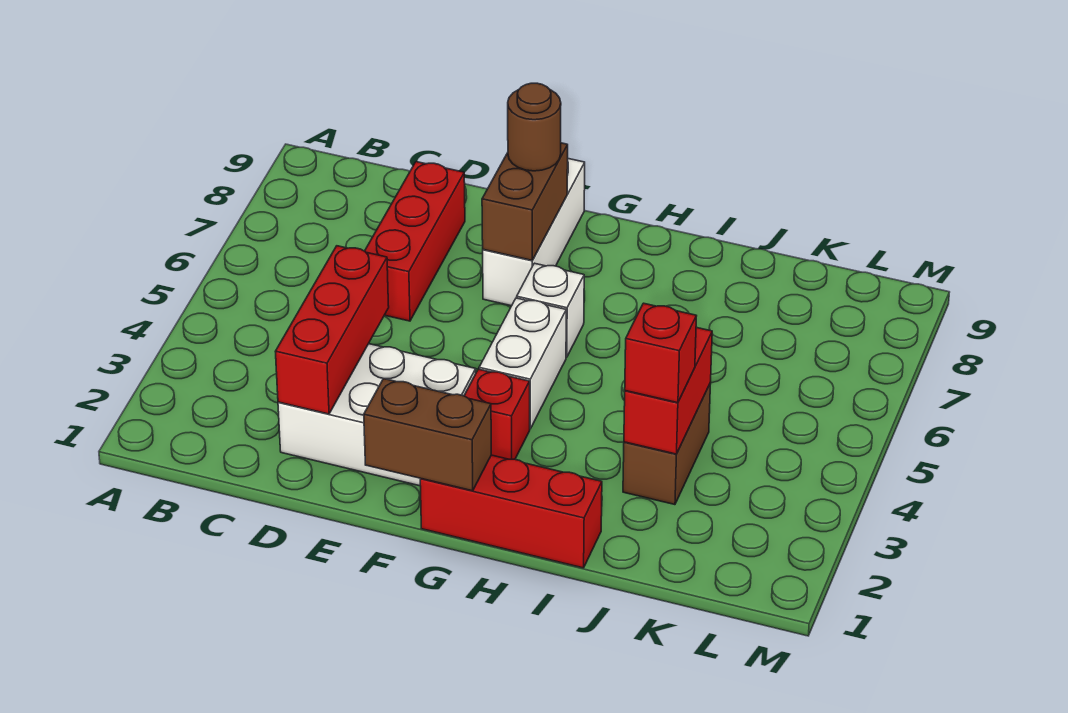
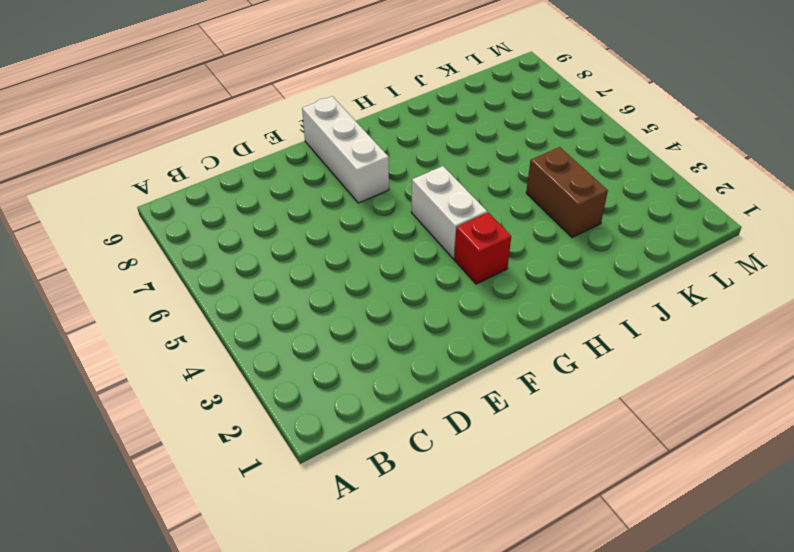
none -> white 2x3 brick [278,344,476,486]
none -> red 1x3 brick [365,162,465,321]
none -> red 1x3 brick [420,455,602,568]

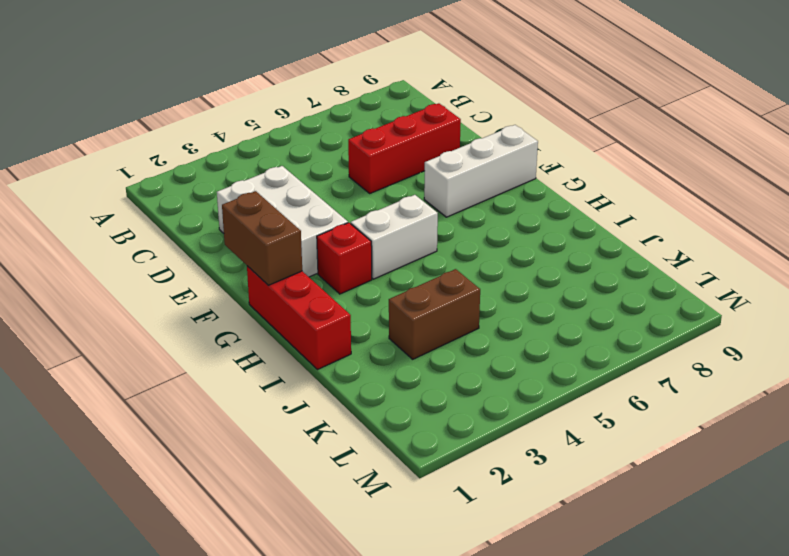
none -> white 1x1 brick [517,263,584,357]
none -> red 1x3 brick [275,246,389,414]
none -> brown 1x2 brick [482,143,568,260]

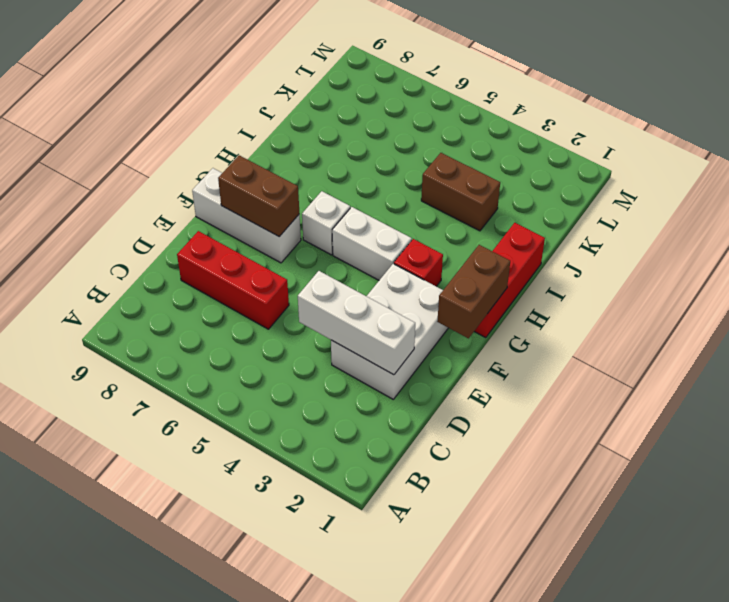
white 1x3 brick [298,271,415,375] -> red 1x3 brick [275,246,389,414]
none -> red 1x2 brick [624,328,712,454]
none -> brown 1x1 round brick [508,83,561,171]
none -> red 1x1 brick [625,303,696,403]

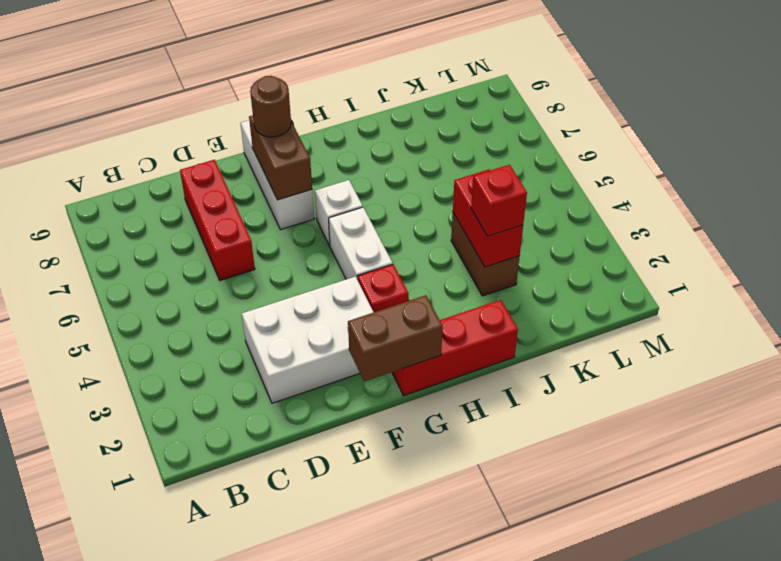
none -> red 1x3 brick [275,246,389,414]

